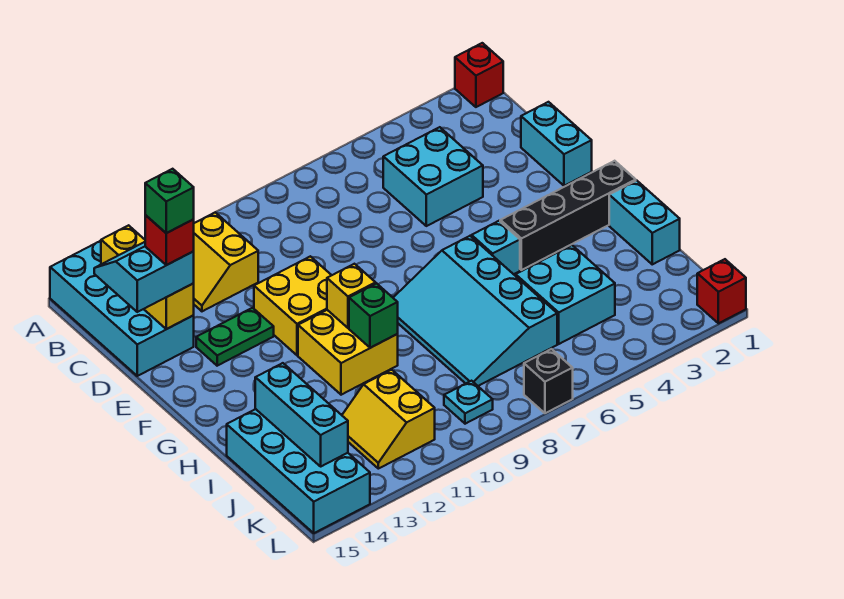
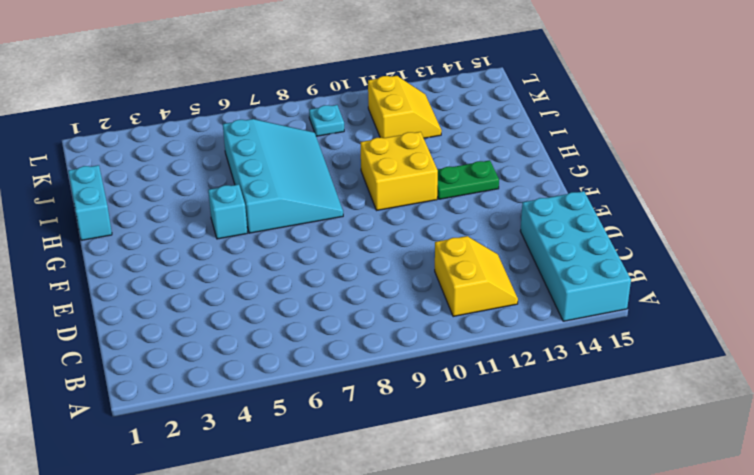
green 1x2 plate [437,160,499,199] -> green 1x2 plate moved to [196,308,274,366]
none -> red 1x1 brick [455,43,503,107]
none -> cyan 2x2 brick [383,127,483,226]
none -> cyan 1x2 brick [521,102,592,186]

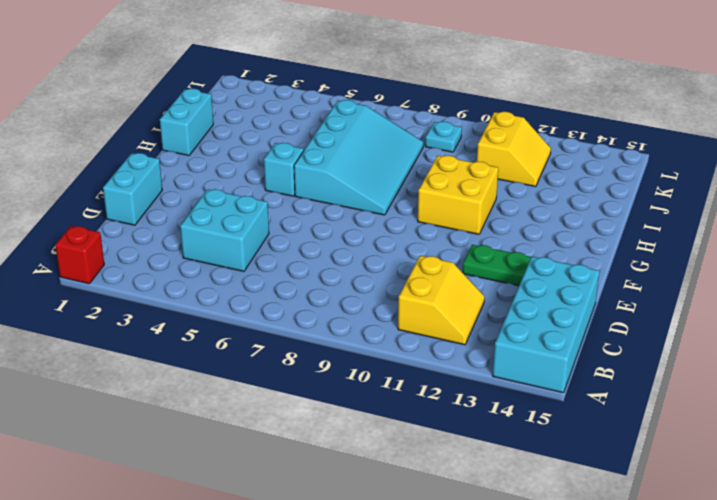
none -> yellow 2x2 brick [254,256,332,355]
none -> black 1x4 brick [500,161,636,270]
none -> cyan 2x2 brick [516,245,615,344]

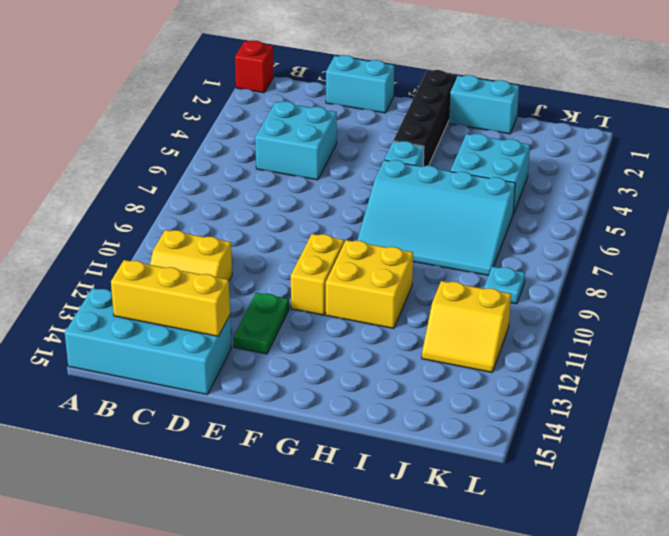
yellow 1x2 brick [291,234,344,315] -> yellow 2x2 brick [254,256,332,355]
none -> cyan 2x4 brick [227,409,370,533]
none -> red 1x1 brick [697,259,746,323]
none -> black 1x1 brick [524,349,573,413]

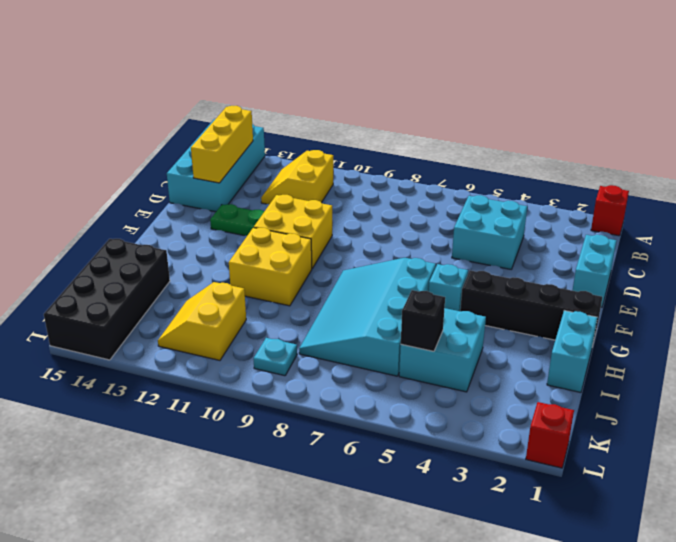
black 2x4 brick [44,239,170,360] -> cyan 2x4 brick [227,409,370,533]
black 1x1 brick [401,290,445,351] -> black 1x1 brick moved to [524,349,573,413]
none -> yellow 1x1 brick [327,264,376,328]
none -> green 1x1 brick [349,283,398,348]
none -> cyan 1x3 brick [255,363,348,466]

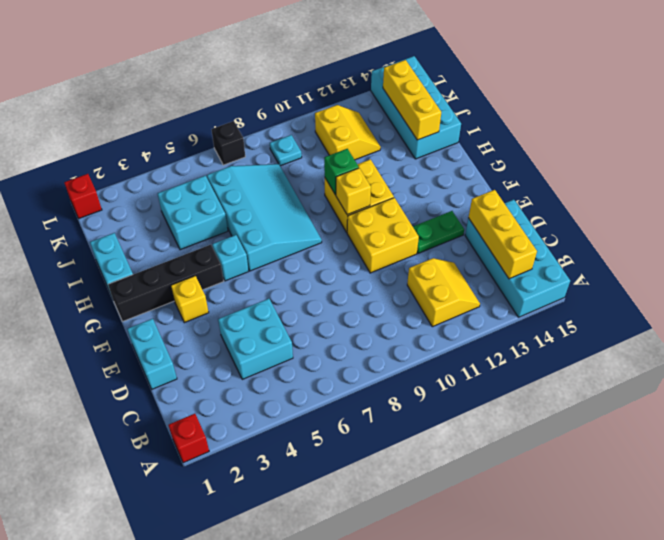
yellow 1x1 brick [171,276,209,323] -> none
yellow 1x3 brick [383,60,441,140] -> cyan 1x3 brick [255,363,348,466]
none -> cyan 2x2 slope [94,242,194,312]
none -> red 1x1 brick [145,215,194,265]
none -> green 1x1 brick [145,169,194,233]

